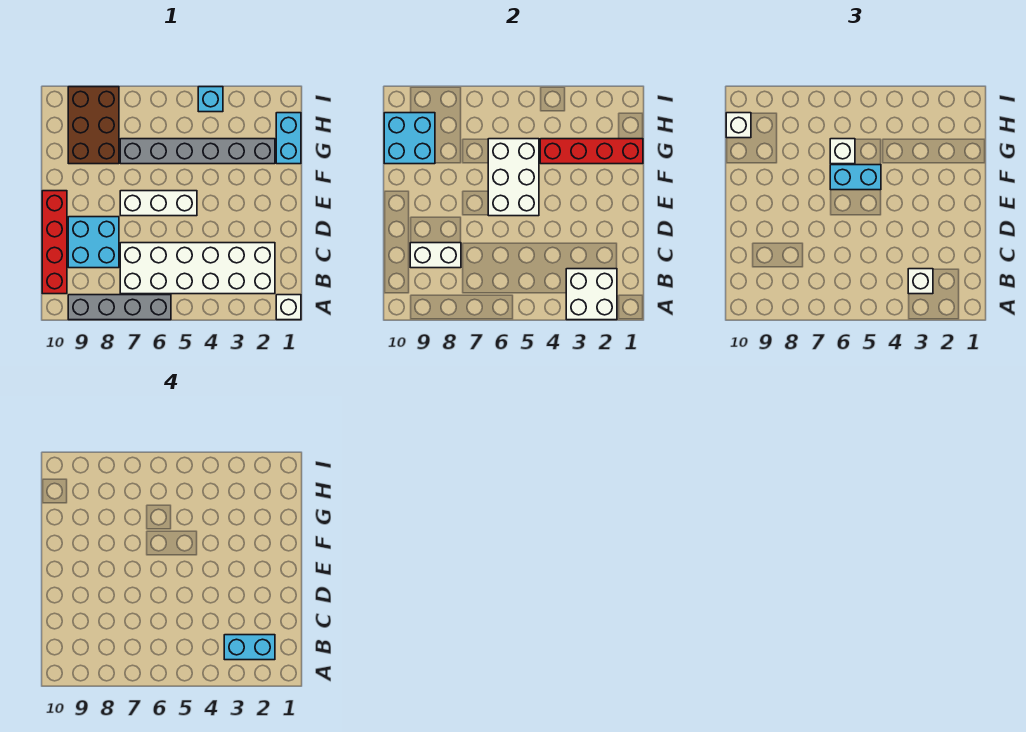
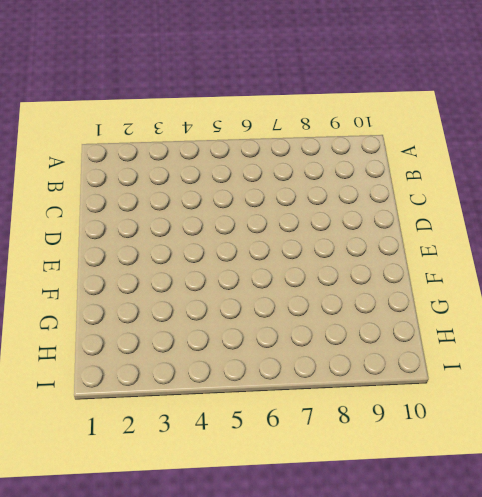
none -> white 1x1 brick [276,295,301,320]
none -> grey 1x4 brick [68,295,171,320]
none -> white 2x6 brick [120,243,275,294]

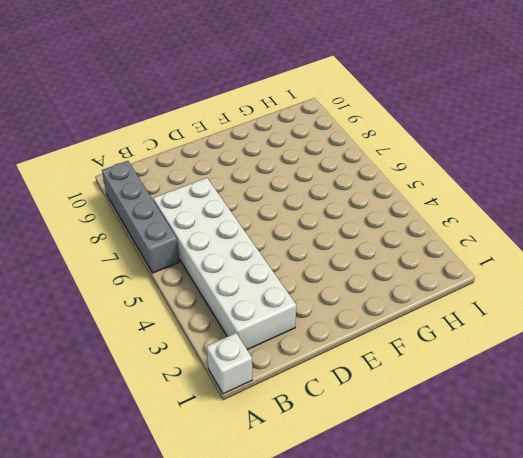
none -> red 1x4 brick [42,191,67,294]
none -> cyan 2x2 brick [68,217,119,268]
none -> white 1x3 brick [120,191,197,216]

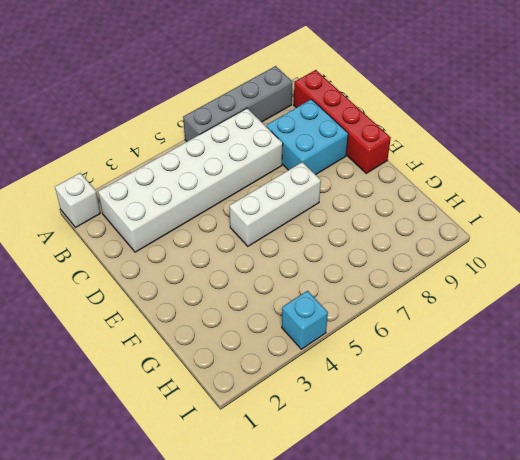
none -> cyan 1x2 brick [276,113,301,164]
none -> grey 1x6 brick [120,139,275,164]
none -> brown 2x3 brick [68,87,119,164]

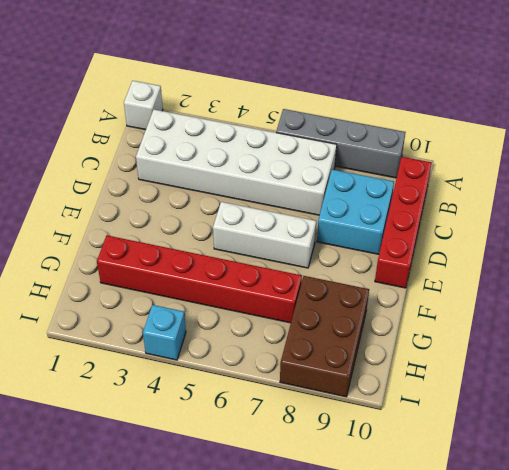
red 1x6 brick [97,235,302,323] -> grey 1x6 brick [120,139,275,164]
none -> cyan 1x2 brick [276,113,301,164]
none -> white 2x2 brick [566,269,617,320]
none -> white 1x2 brick [410,243,461,268]

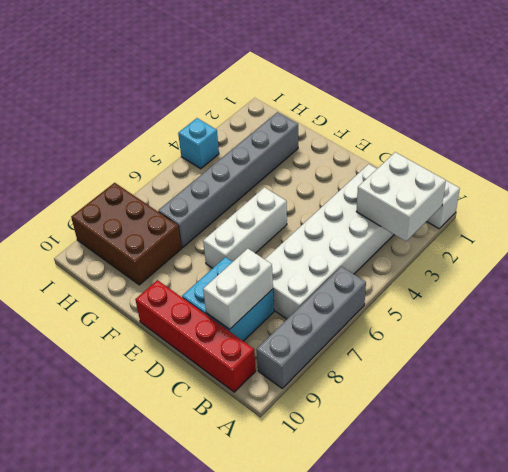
none -> cyan 1x2 brick [276,113,301,164]
none -> white 2x3 brick [488,139,539,216]
none -> red 1x4 brick [540,139,643,164]

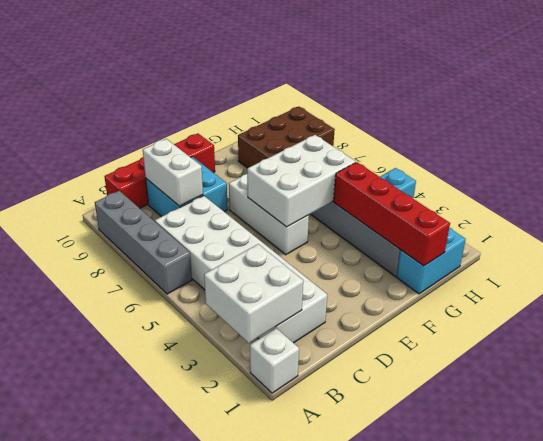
none -> cyan 2x2 brick [384,113,435,164]
none -> white 1x1 brick [908,269,933,294]
none -> cyan 1x2 brick [830,165,881,190]

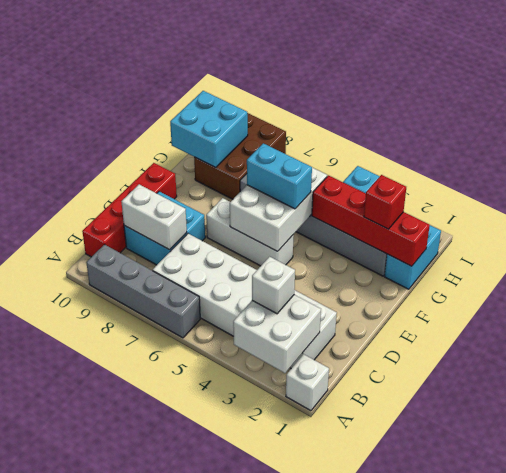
red 1x1 brick [364,175,406,229] -> none
none -> white 1x1 brick [830,139,855,164]
none -> white 1x1 brick [726,113,751,138]
none -> cyan 1x2 brick [224,635,275,660]

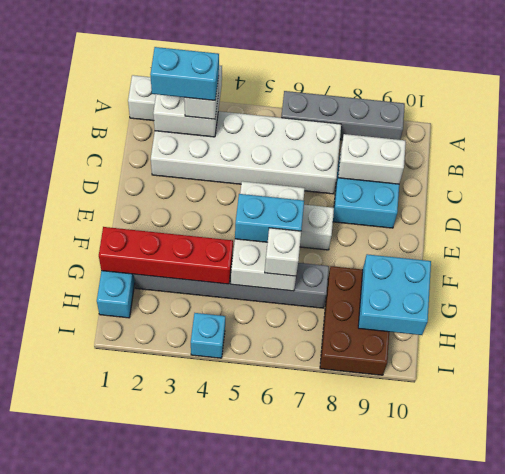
none -> red 1x4 brick [42,191,67,294]
none -> white 1x1 brick [726,113,751,138]

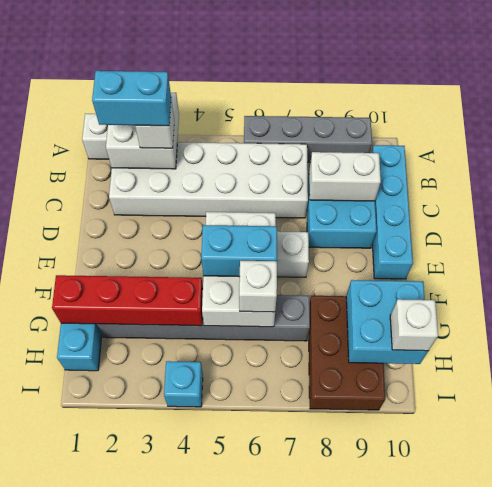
cyan 1x4 brick [372,145,413,279] -> red 1x4 brick [42,191,67,294]

